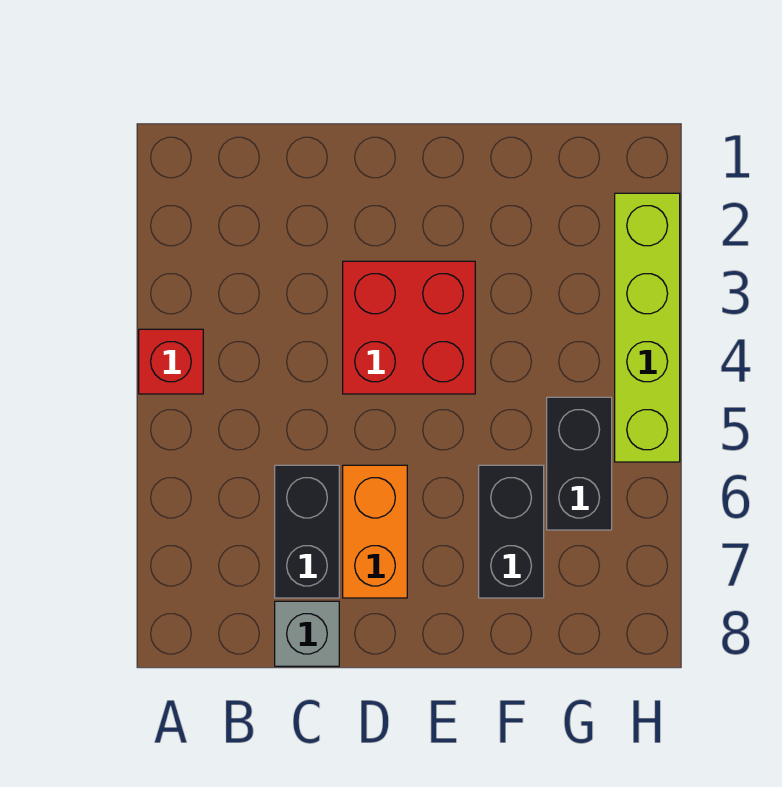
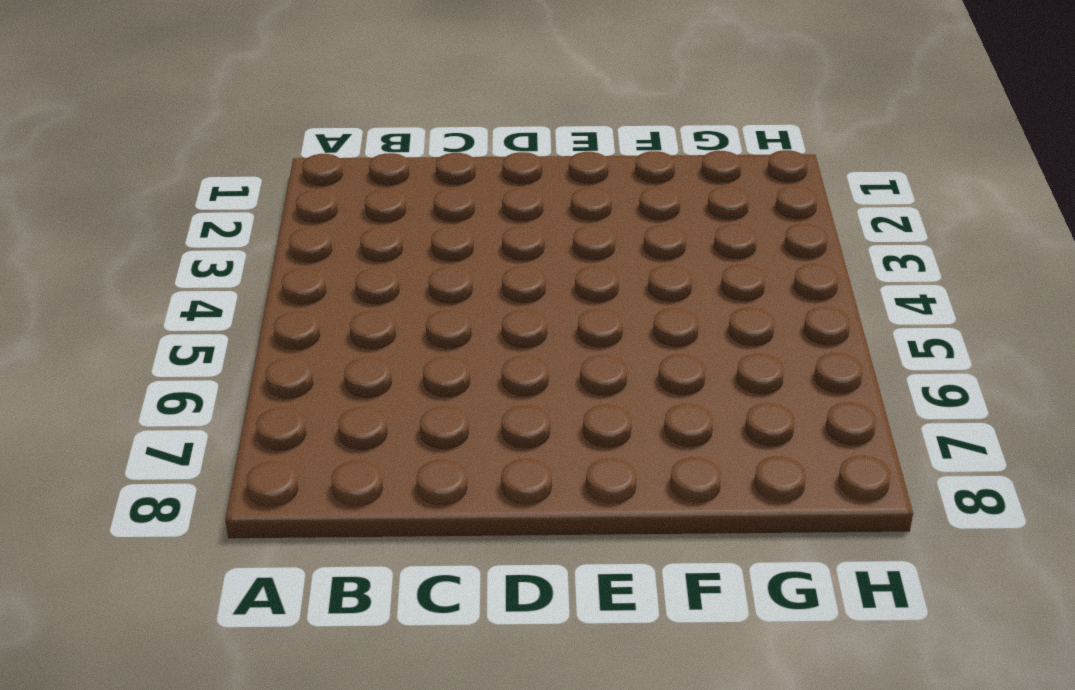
none -> red 1x1 brick [139,329,203,394]
none -> black 1x2 brick [275,465,339,598]

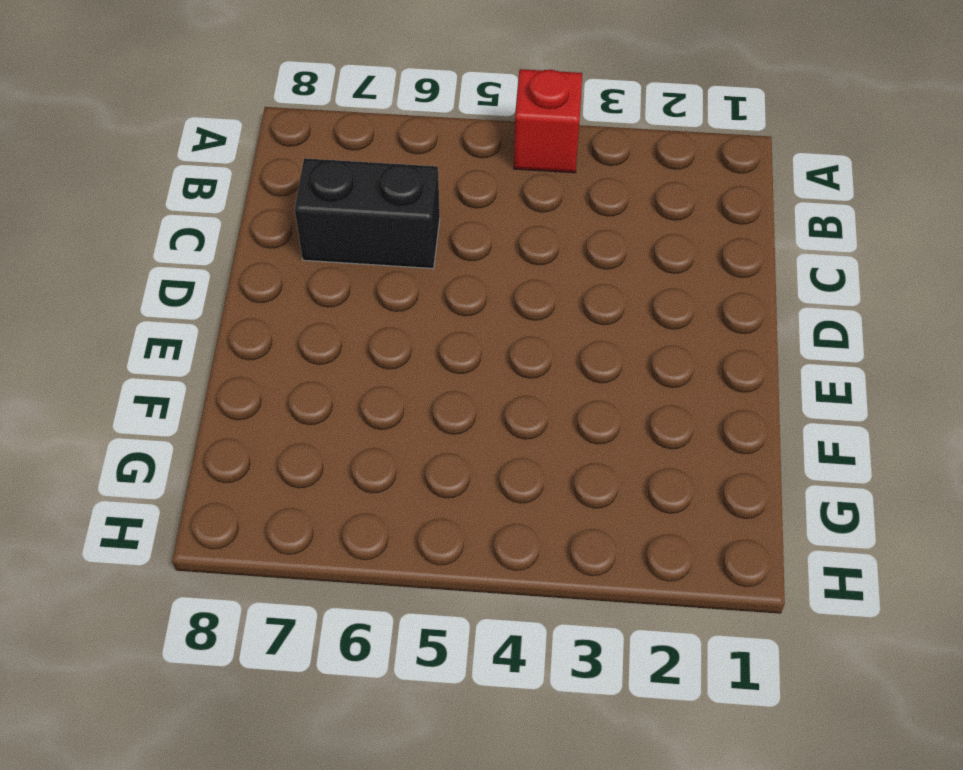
none -> grey 1x1 brick [275,601,339,666]
none -> red 2x2 brick [343,261,475,394]

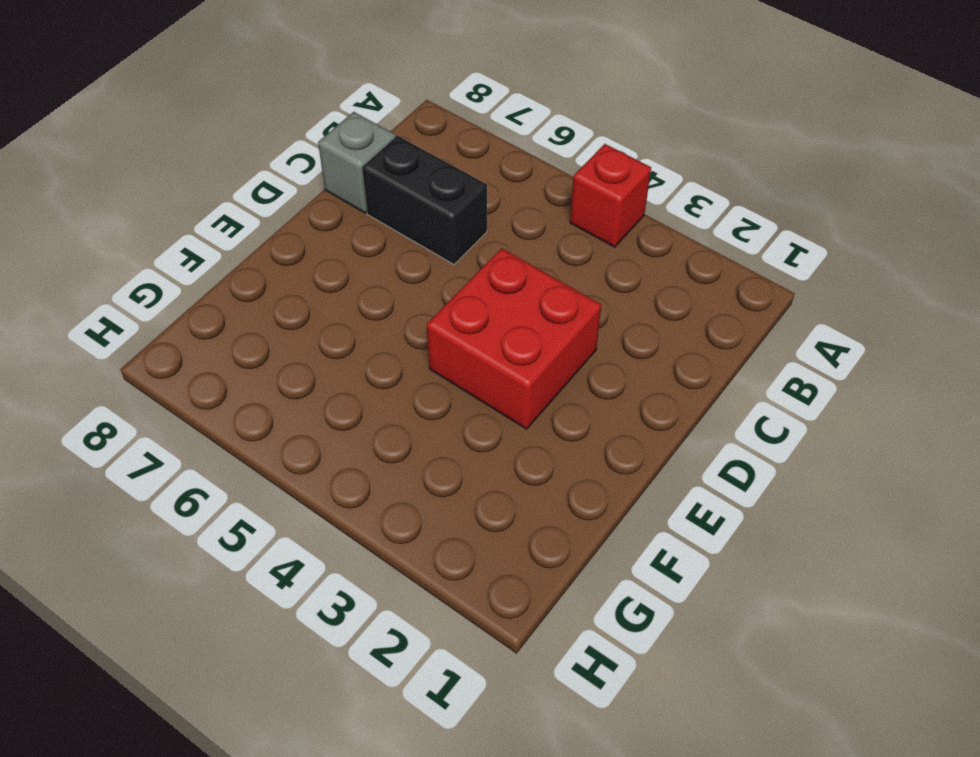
none -> orange 1x2 brick [343,465,407,598]
none -> black 1x2 brick [479,465,544,598]

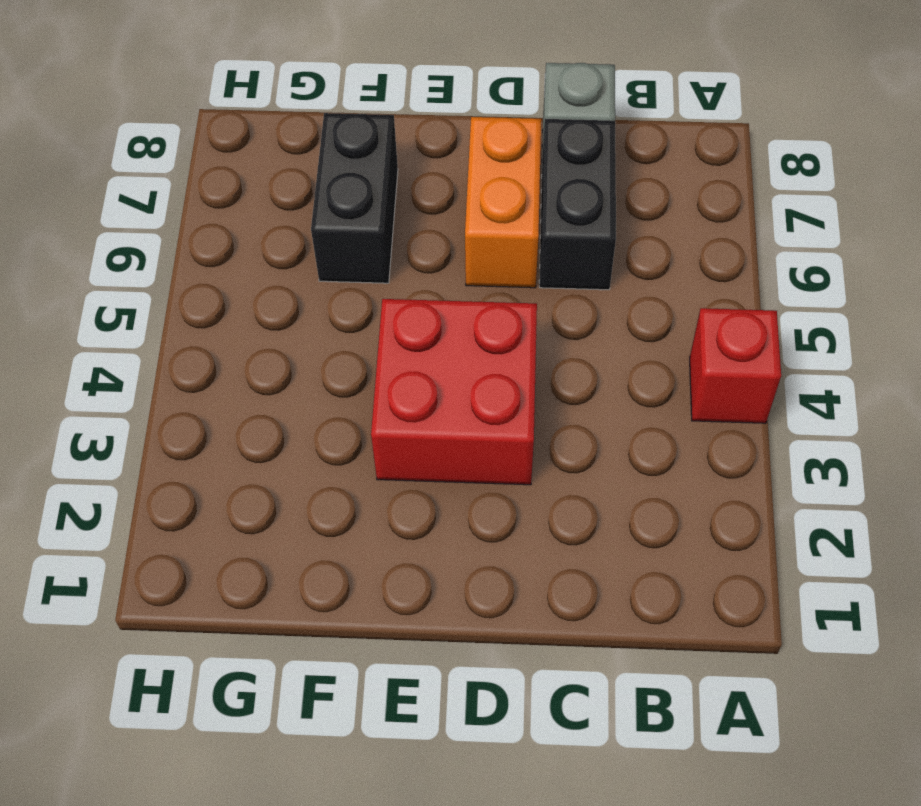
none -> black 1x2 brick [547,397,612,530]
none -> lime 1x4 brick [615,193,680,462]

